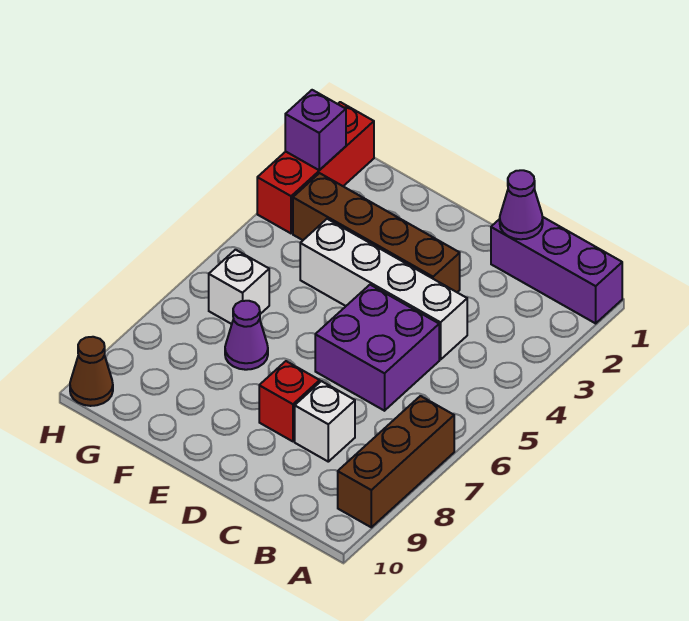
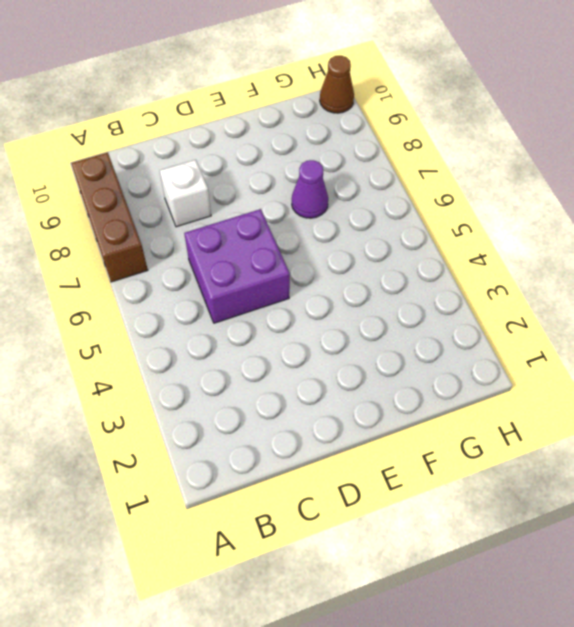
none -> purple 1x3 brick [491,217,622,323]
none -> white 1x4 brick [300,219,467,360]
none -> brown 1x4 brick [293,173,460,292]

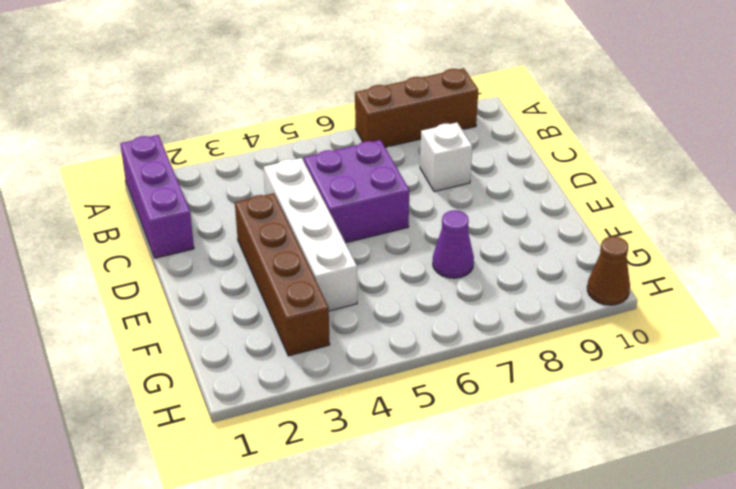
none -> red 1x1 brick [259,361,320,441]
none -> white 1x1 brick [209,250,269,324]
none -> red 1x3 brick [257,102,374,233]

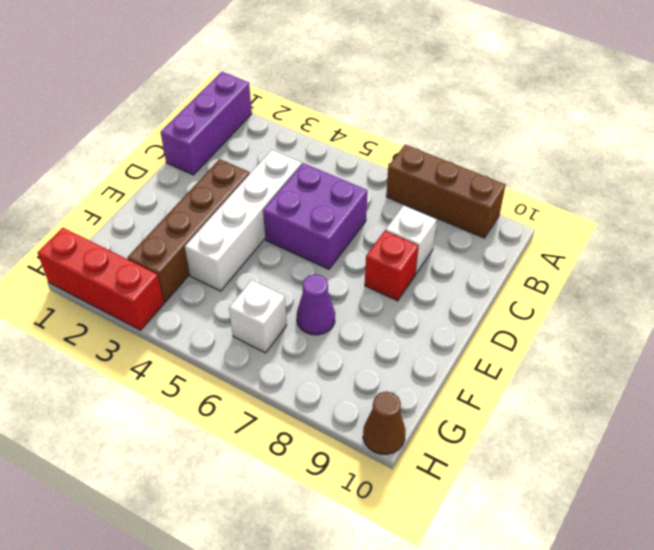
none -> purple 1x1 cone [500,170,543,239]
none -> purple 1x1 brick [285,90,346,170]

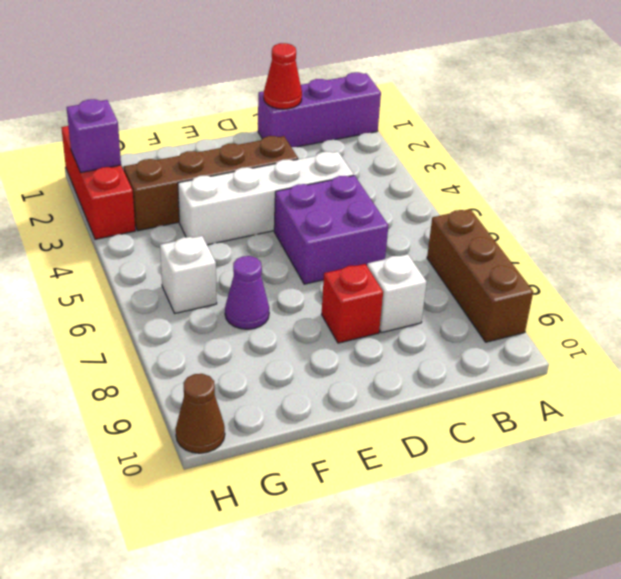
red 1x1 cone [264,43,302,109] -> purple 1x1 cone [500,170,543,239]

